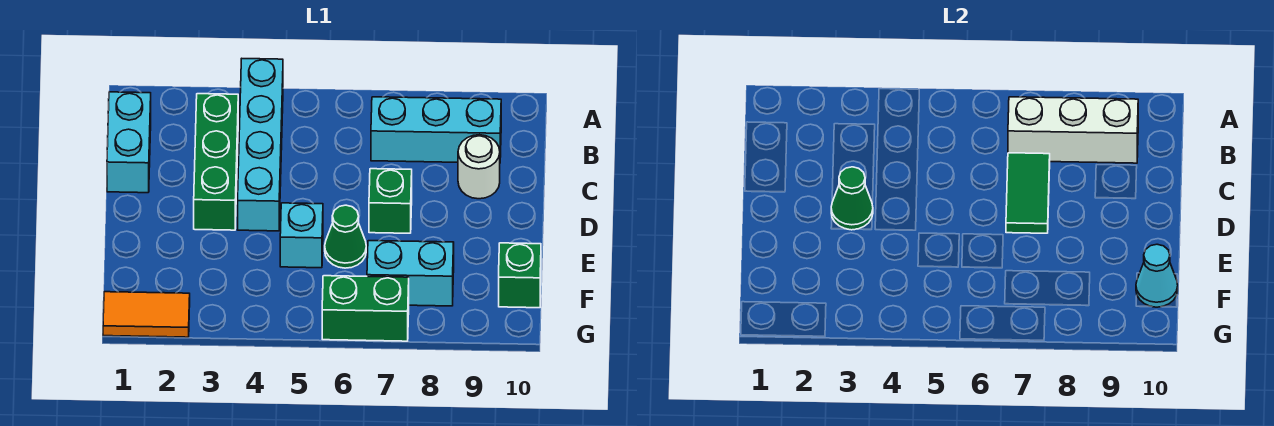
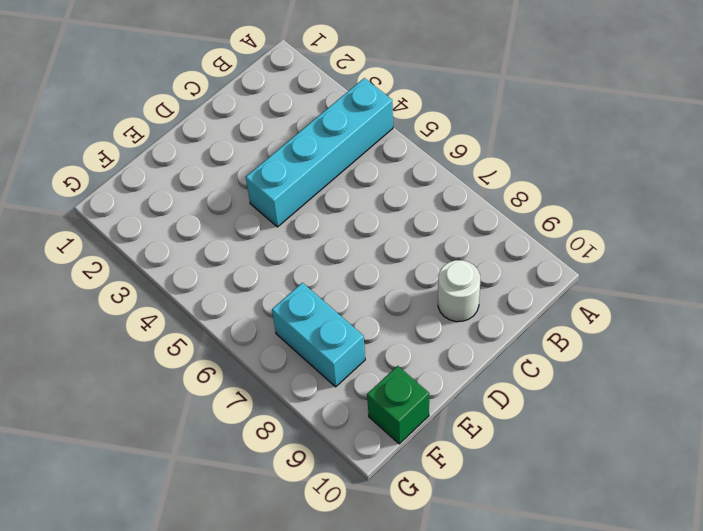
none -> cyan 1x2 brick [107,92,151,193]
none -> green 1x3 brick [194,94,238,230]
none -> cyan 1x3 brick [371,97,501,162]

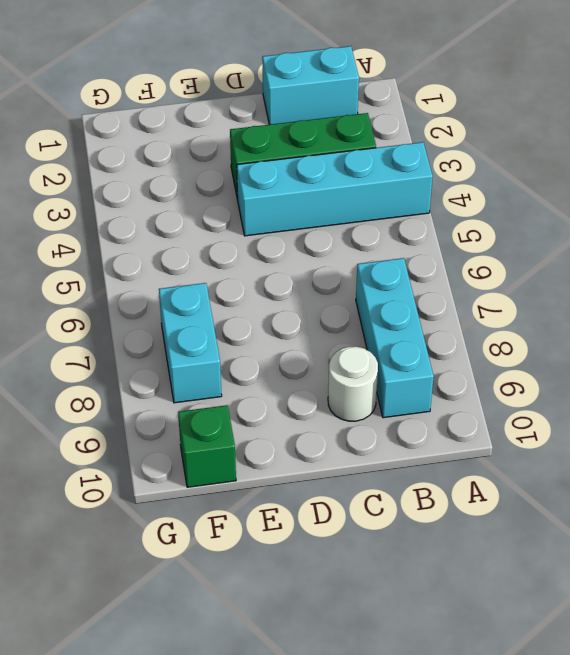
none -> green 1x1 brick [369,169,412,233]
none -> cyan 1x1 brick [280,203,323,268]
none -> green 1x1 cone [325,205,366,268]

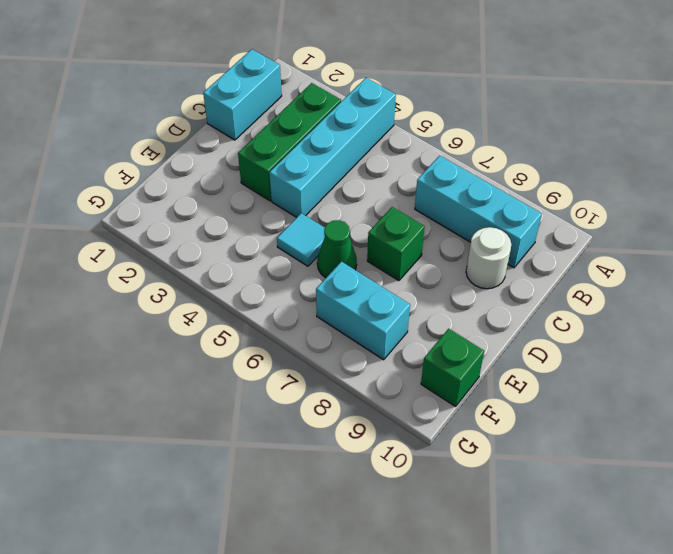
cyan 1x1 tile [277,213,325,266] -> cyan 1x1 brick [280,203,323,268]
none -> orange 1x2 tile [103,292,190,337]
none -> green 1x2 brick [322,276,409,341]
none -> white 1x3 brick [1008,97,1138,163]

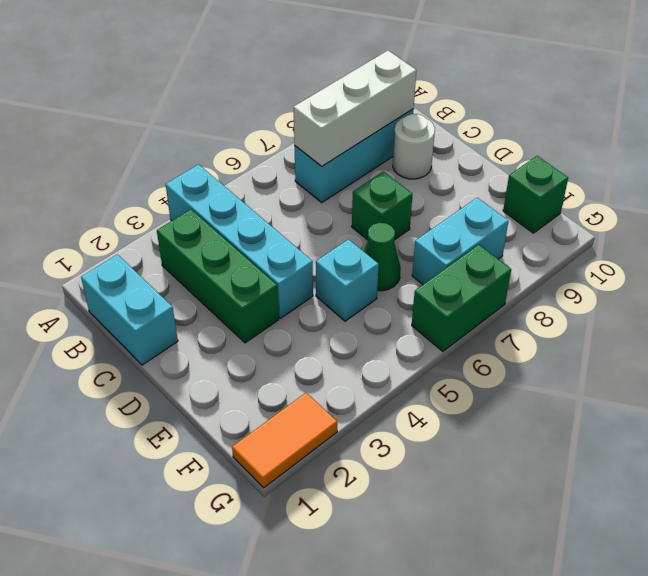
none -> green 1x2 tile [1006,153,1050,233]
none -> green 1x1 cone [831,167,873,230]
none -> cyan 1x1 cone [1136,244,1178,307]

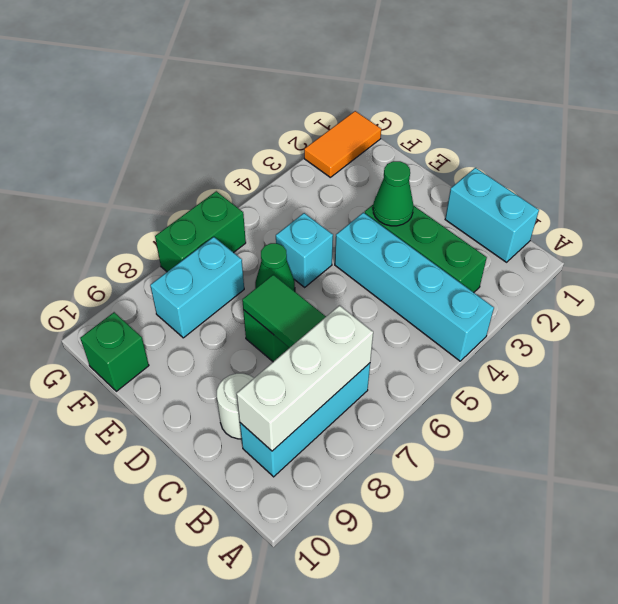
none -> cyan 1x1 cone [1136,244,1178,307]

